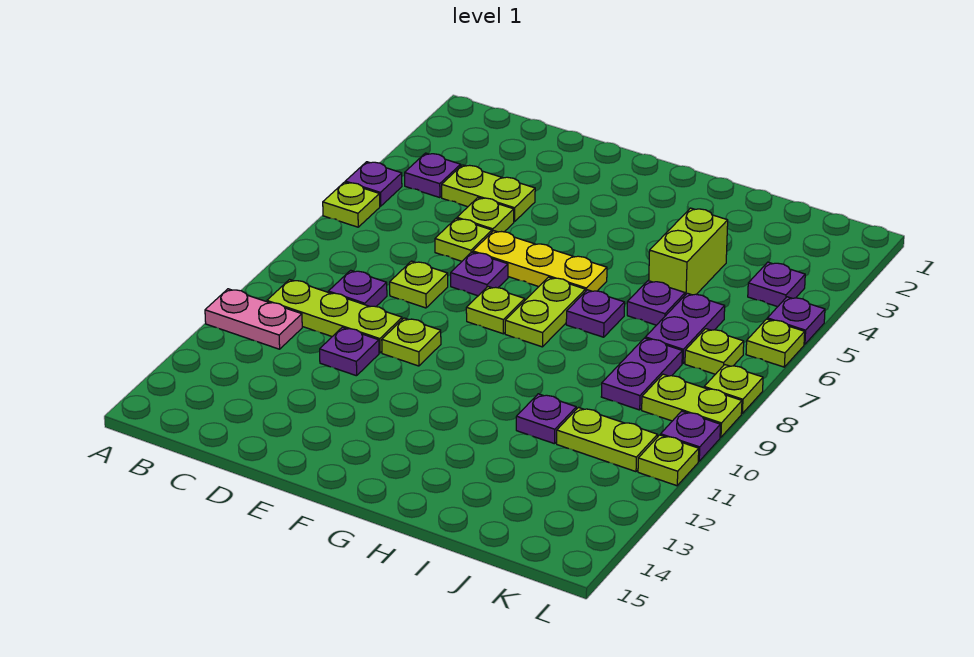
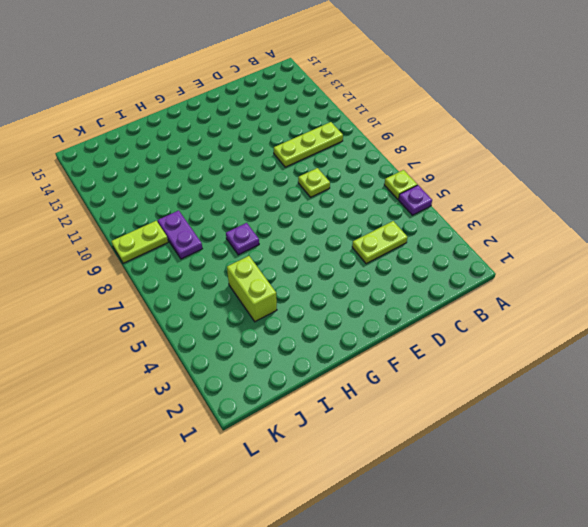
none -> pink 1x2 plate [205,289,302,349]
none -> purple 1x1 plate [405,153,461,198]
none -> purple 1x1 plate [328,270,387,307]
none -> lime 1x1 plate [457,198,514,232]

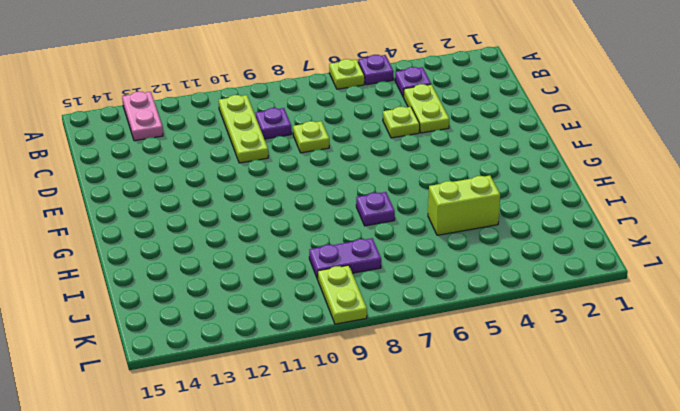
pink 1x2 plate [122,92,163,141] -> pink 1x2 plate moved to [205,289,302,349]
none -> lime 1x1 plate [435,218,492,261]
none -> purple 1x1 plate [320,327,379,376]
none -> yellow 1x3 plate [473,231,607,292]
none -> purple 1x1 plate [451,252,508,296]

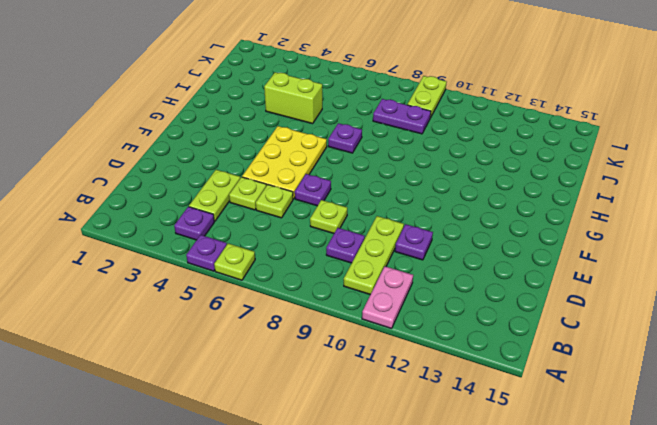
yellow 2x3 plate [242,126,327,199] -> yellow 1x3 plate [473,231,607,292]
none -> lime 1x1 plate [382,318,441,366]
none -> lime 1x1 plate [466,287,525,334]
none -> lime 1x2 plate [505,277,585,347]
none -> purple 1x1 plate [627,281,685,325]

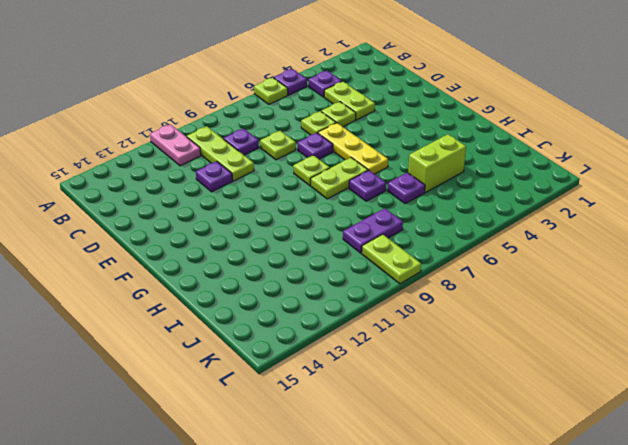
none -> lime 1x1 plate [382,318,441,366]
none -> purple 1x1 plate [516,394,576,444]
none -> purple 1x2 plate [645,293,725,364]
none -> lime 1x2 plate [557,408,658,472]

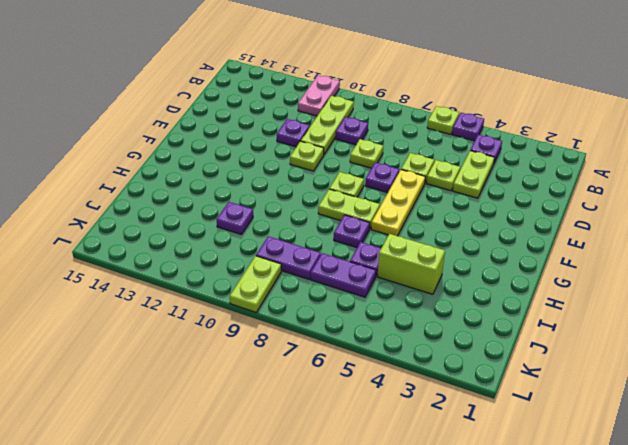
none -> lime 1x2 plate [557,408,658,472]
none -> purple 1x1 plate [748,262,805,307]
none -> lime 1x1 plate [685,329,744,374]
none -> purple 1x1 plate [767,297,825,344]

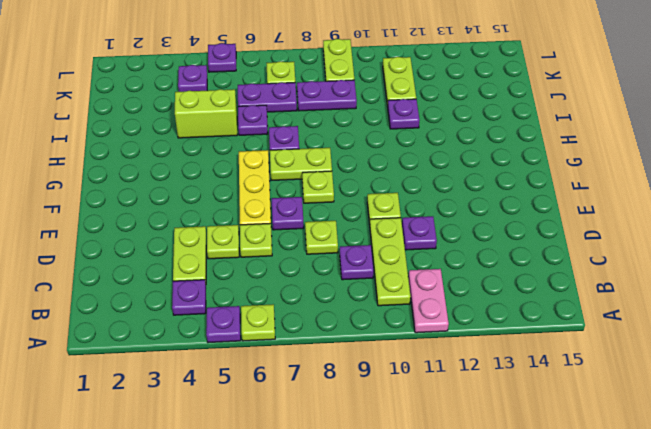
none -> lime 1x1 plate [746,319,805,367]
none -> lime 1x1 plate [704,365,763,413]
none -> purple 1x1 plate [661,411,720,461]
none -> lime 1x1 plate [638,435,699,486]

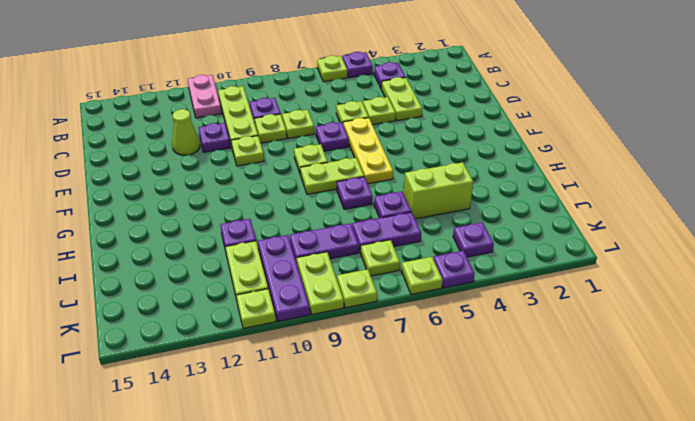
lime 1x1 plate [254,114,287,143] -> none
lime 1x1 cone [172,109,200,155] -> none
purple 1x3 plate [258,235,310,321] -> purple 1x1 plate [661,411,720,461]

